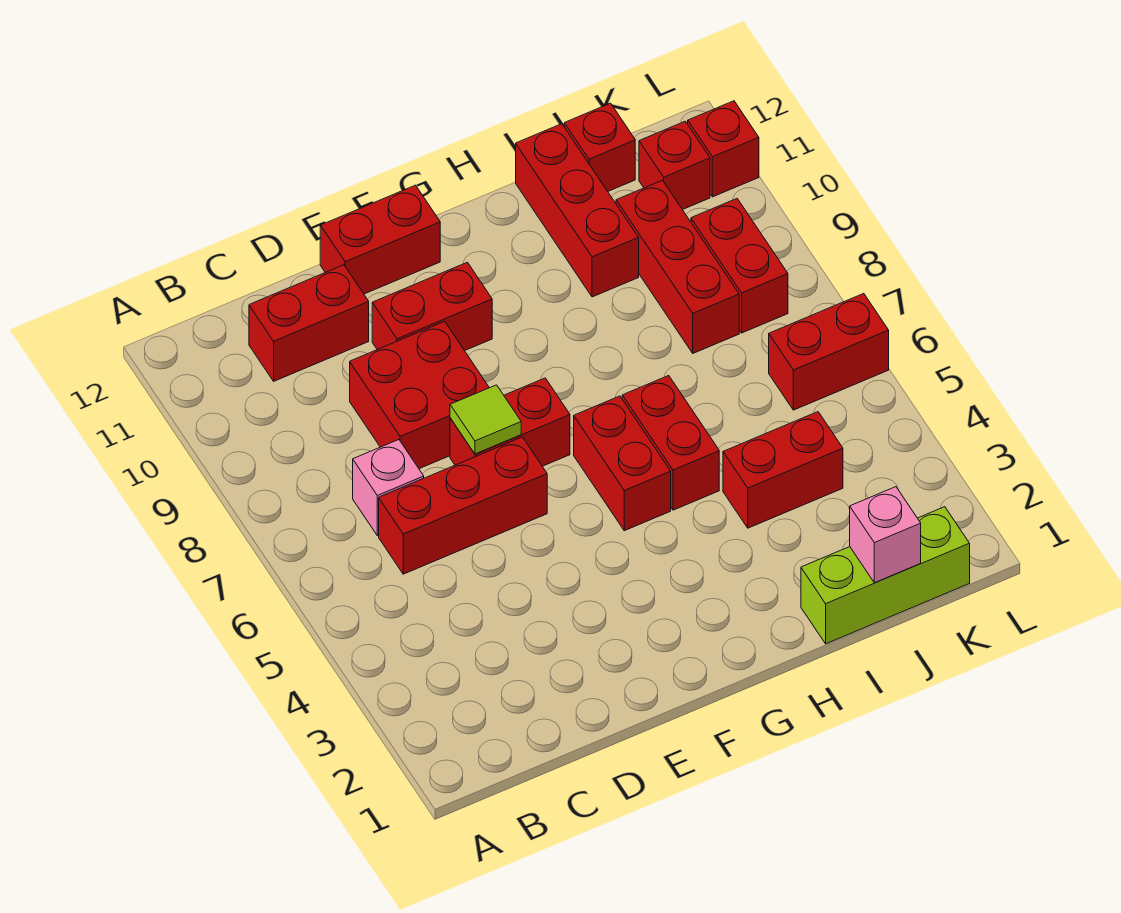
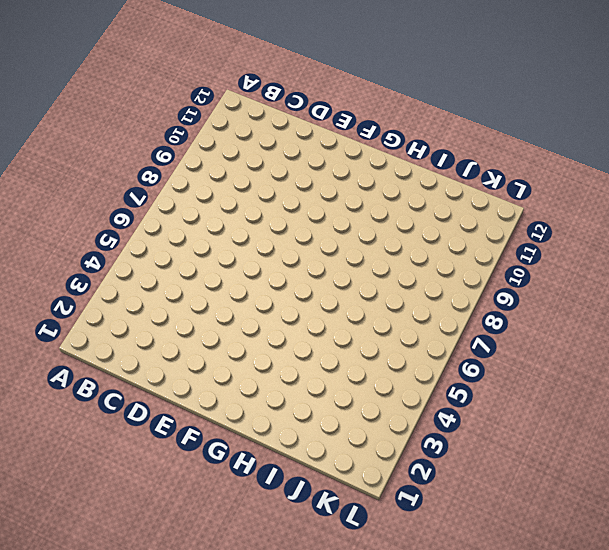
none -> red 1x3 brick [379,437,547,574]
none -> pink 1x1 brick [353,440,424,536]
none -> red 1x2 brick [249,265,369,381]

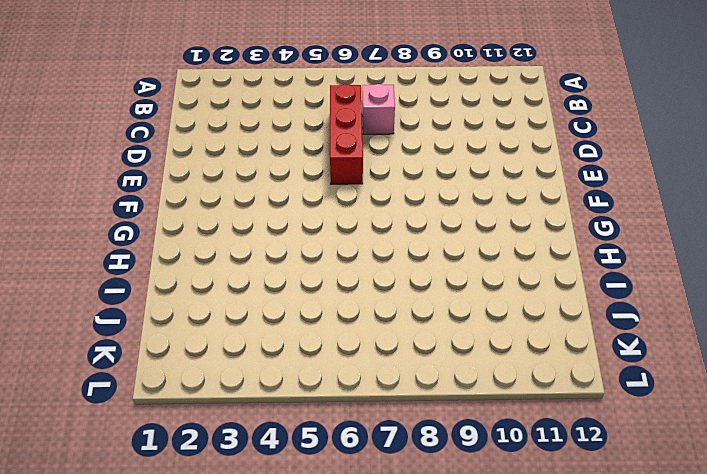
none -> red 1x2 brick [249,265,369,381]
none -> red 2x2 brick [350,321,489,469]
none -> red 1x2 brick [450,378,570,466]

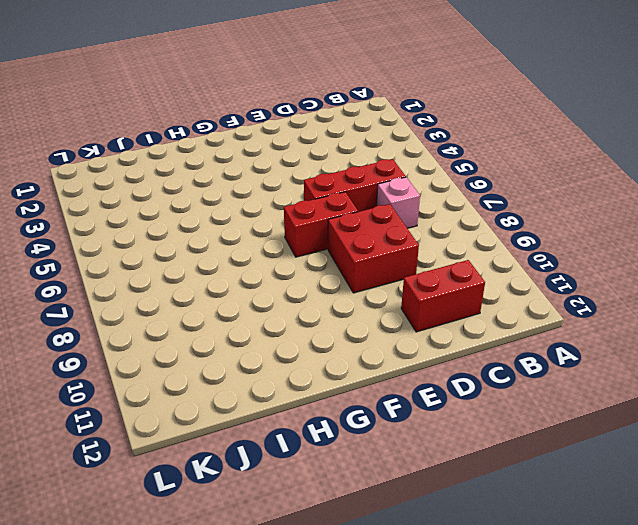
none -> red 1x2 brick [372,262,492,351]
none -> red 1x2 brick [320,185,440,294]
none -> red 1x2 brick [574,396,671,531]

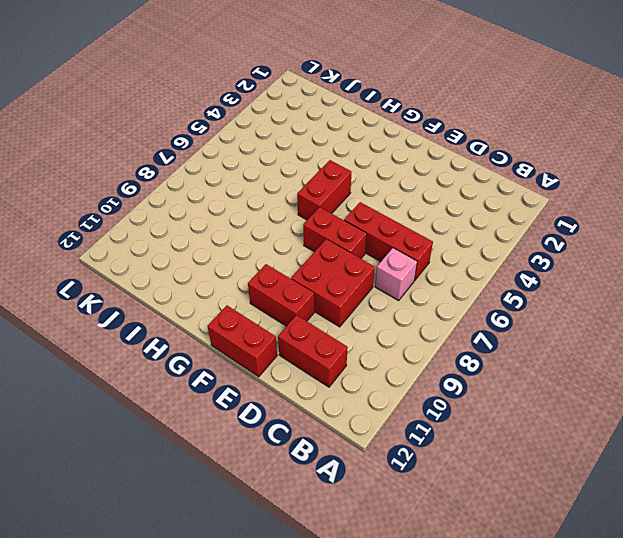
none -> red 1x2 brick [622,376,719,510]
none -> lime 1x3 brick [801,507,970,644]
none -> red 1x2 brick [723,412,843,528]

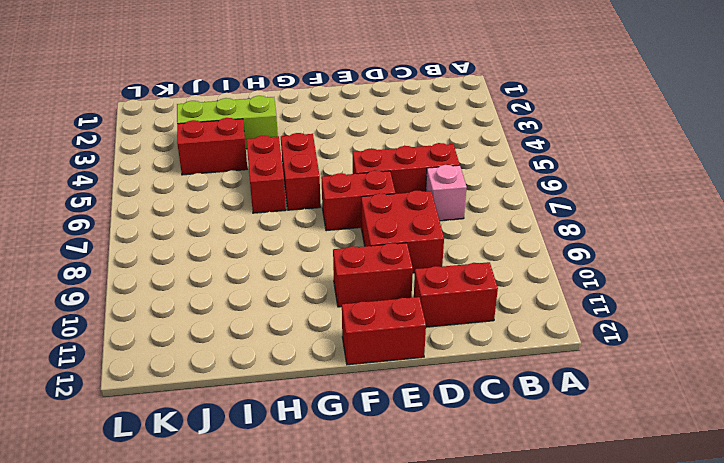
lime 1x3 brick [177,96,278,149] -> lime 1x3 brick moved to [801,507,970,644]
none -> red 1x3 brick [516,124,639,297]
none -> red 1x3 brick [616,180,739,353]
none -> red 1x1 brick [564,103,635,191]

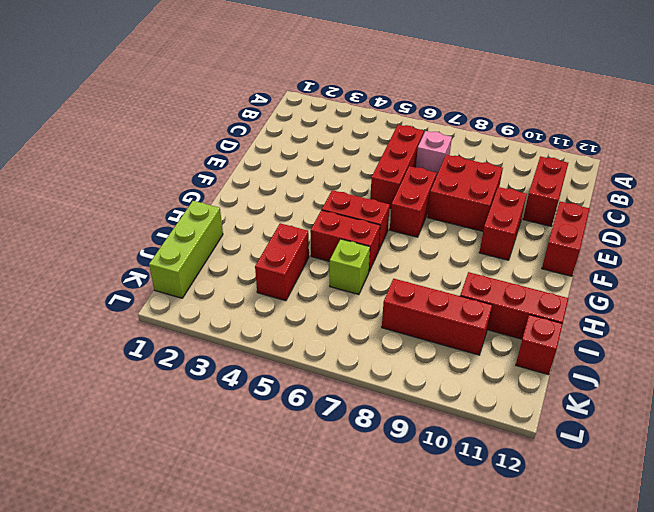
lime 1x1 brick [330,239,370,295] -> none
none -> red 1x2 brick [769,294,889,410]
none -> red 1x2 brick [691,199,788,333]
none -> red 1x1 brick [639,121,710,210]

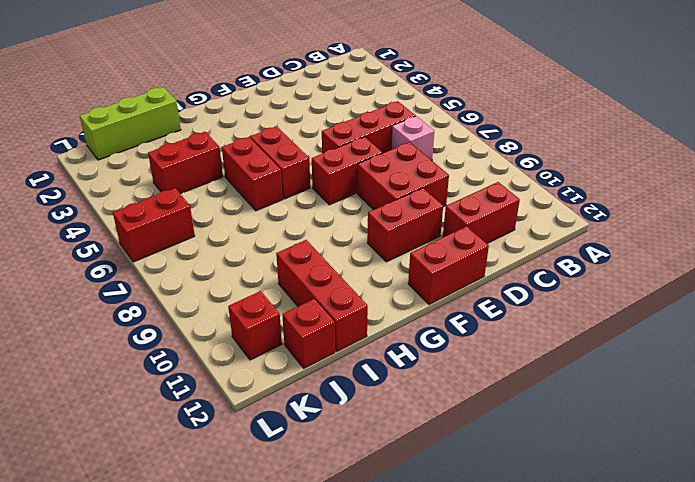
none -> red 1x3 brick [616,180,739,353]
none -> red 1x2 brick [691,199,788,333]
none -> red 1x1 brick [688,101,759,197]

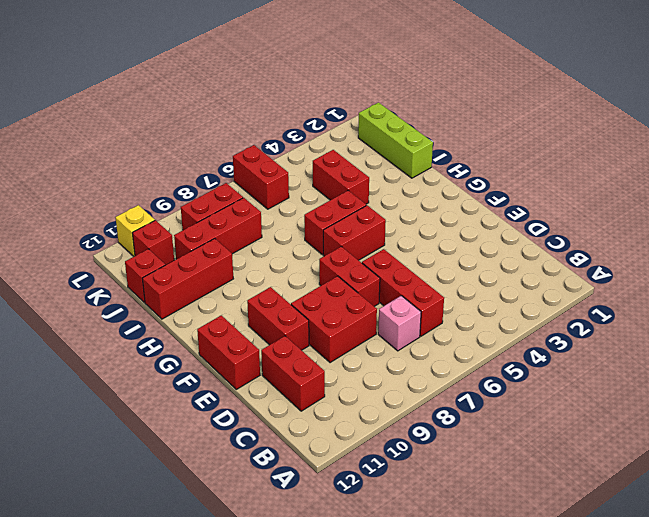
yellow 1x1 brick [115,205,155,256] -> red 1x1 brick [688,101,759,197]
none -> lime 1x1 tile [450,385,521,454]
none -> pink 1x1 brick [850,487,921,583]

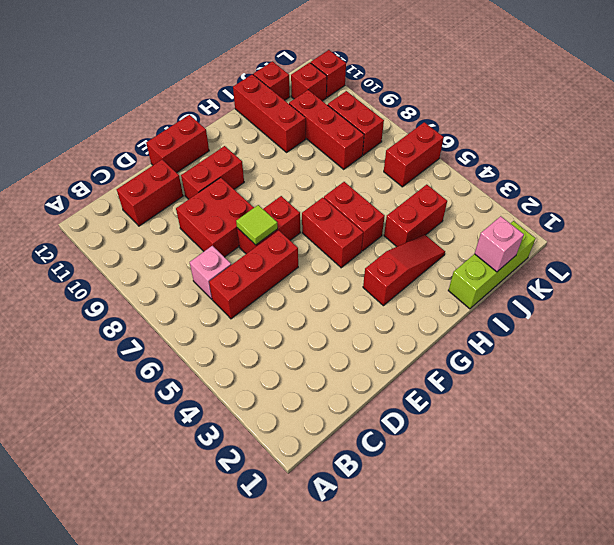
red 1x3 slope [363,235,445,306] -> none

